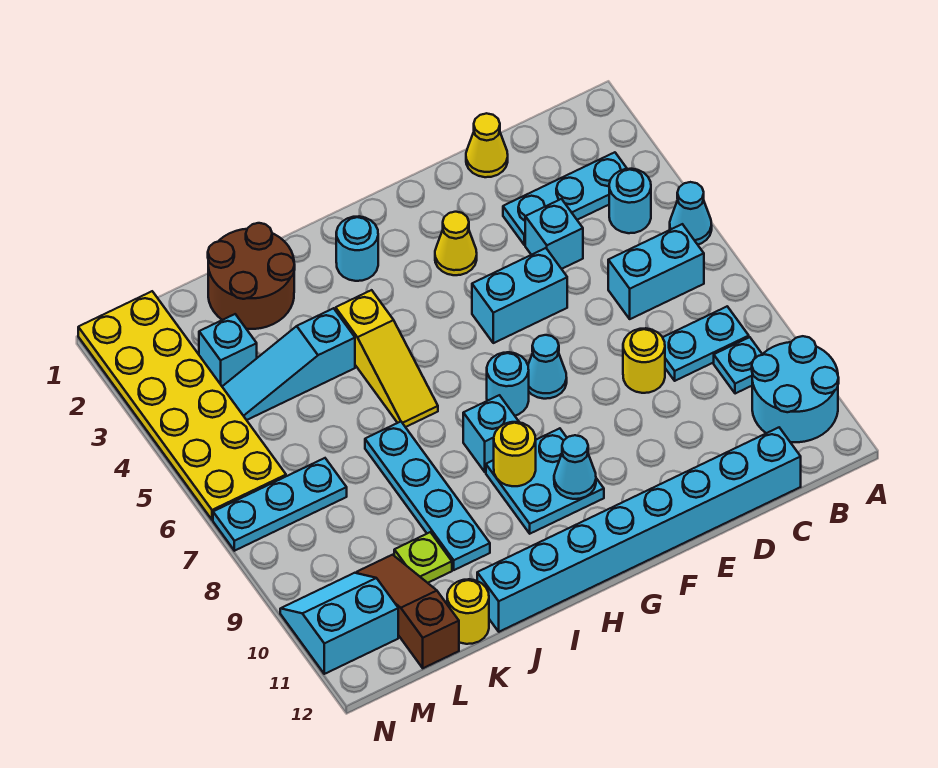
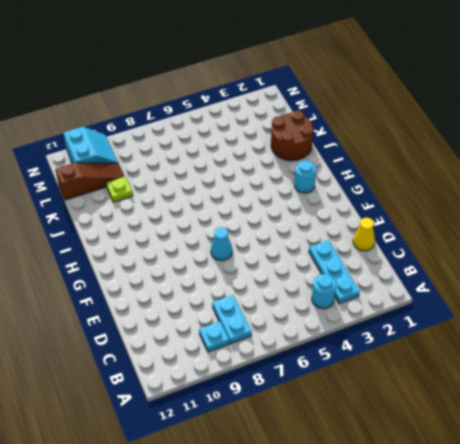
none -> cyan 1x1 cone [670,182,712,245]
none -> cyan 2x2 round brick [752,336,839,442]
none -> cyan 1x2 brick [608,224,704,319]
none -> cyan 1x8 brick [477,428,801,632]

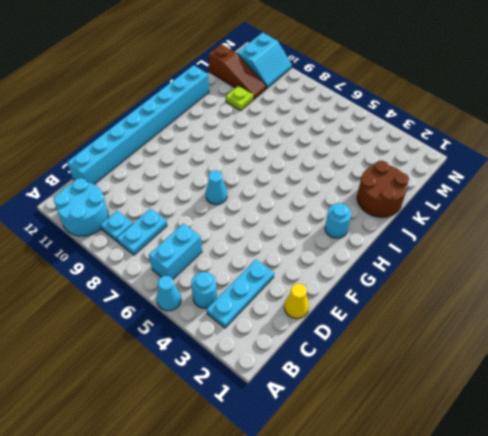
none -> cyan 1x1 brick [525,199,583,269]
none -> yellow 1x1 round brick [623,328,665,393]
none -> cyan 1x2 brick [472,248,567,343]
none -> yellow 1x1 cone [435,212,477,275]

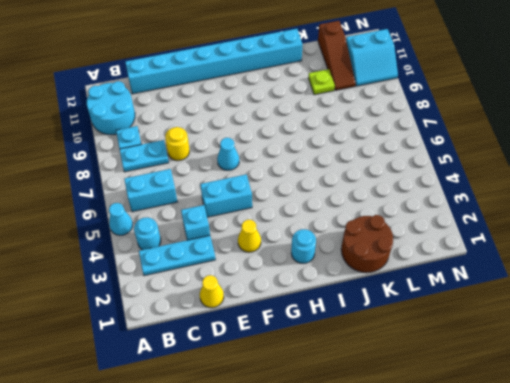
none -> cyan 1x1 round brick [487,352,529,416]
none -> cyan 2x2 plate [486,428,604,534]
none -> cyan 1x1 brick [463,395,519,472]
none -> yellow 1x3 slope [336,290,438,427]

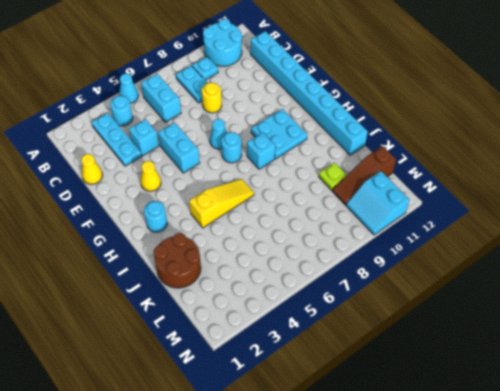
none -> cyan 1x3 slope [222,308,355,420]
none -> cyan 1x4 plate [365,422,490,570]
none -> yellow 1x1 round brick [447,579,489,644]
none -> cyan 1x1 brick [199,314,257,386]

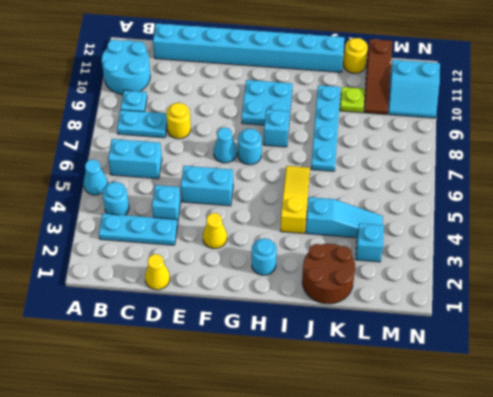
none -> cyan 1x3 plate [213,458,347,551]
none -> yellow 2x6 plate [78,291,286,520]
none -> cyan 1x1 cone [554,435,596,499]
none -> yellow 1x1 round brick [494,422,536,486]

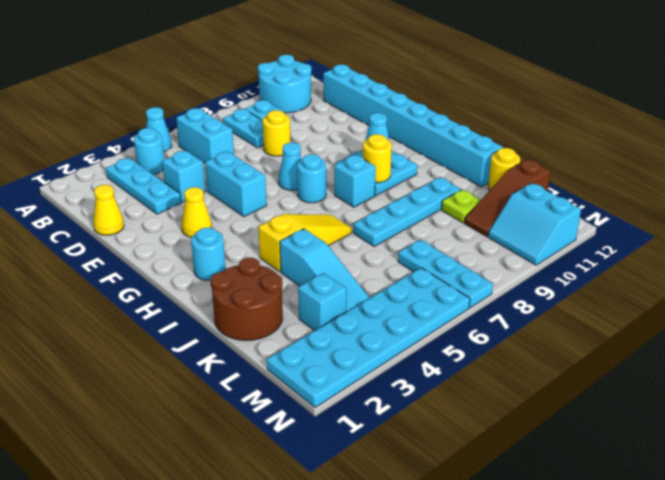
cyan 2x6 plate [267,268,470,408] -> yellow 2x6 plate [78,291,286,520]

